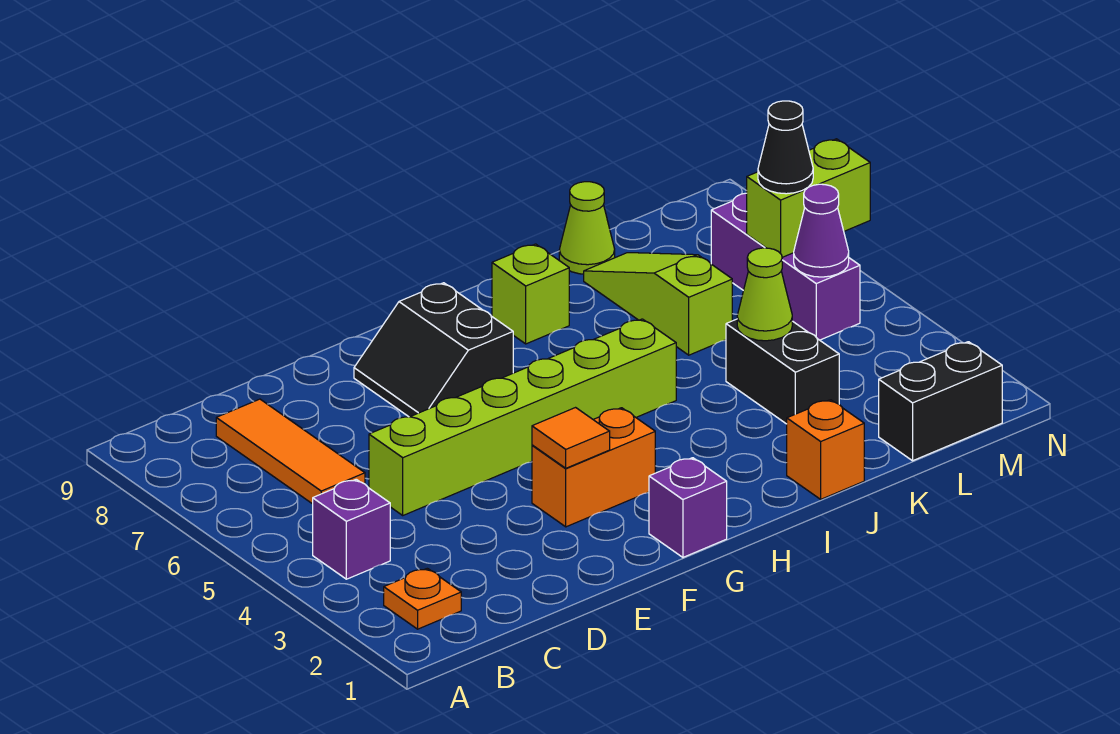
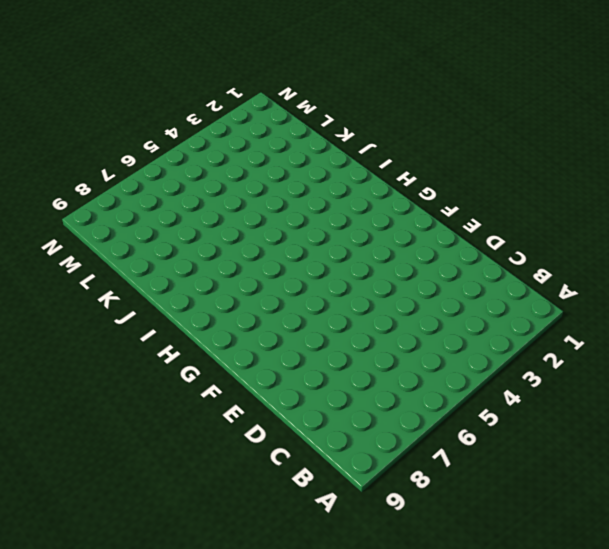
none -> orange 1x1 plate [384,568,461,629]
none -> purple 1x1 brick [313,479,390,579]
none -> orange 1x3 tile [216,399,365,504]

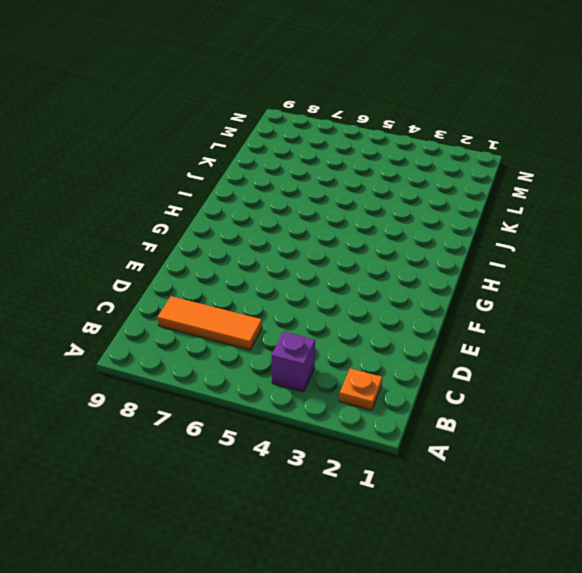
none -> lime 1x6 brick [369,319,676,515]
none -> orange 1x2 brick [532,408,655,527]
none -> black 2x2 slope [354,283,513,417]

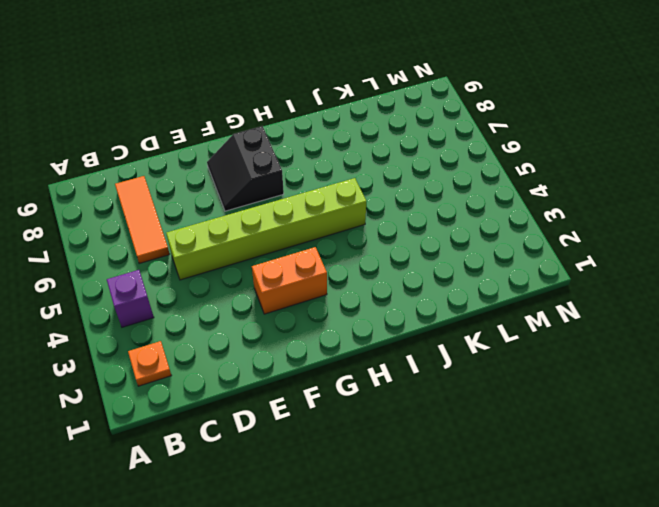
none -> purple 1x1 brick [649,458,727,557]
none -> lime 1x1 brick [492,244,569,344]
none -> orange 1x1 brick [787,400,864,499]

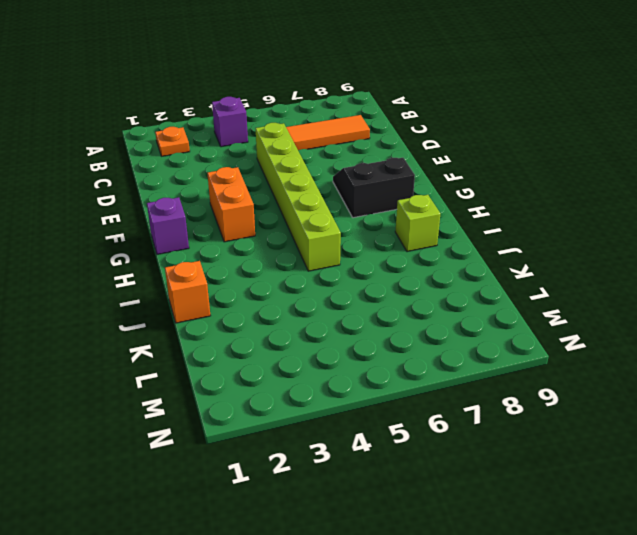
none -> black 1x2 brick [726,319,839,424]
none -> lime 1x3 slope [584,253,732,355]
none -> lime 1x1 cone [559,182,615,274]

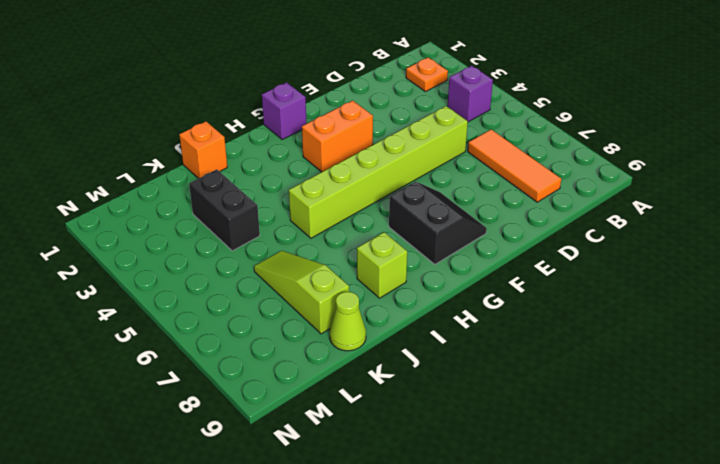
lime 1x3 slope [254,251,349,334] -> lime 1x3 slope turned to [584,253,732,355]
none -> black 1x2 brick [879,342,1002,461]
none -> purple 1x3 brick [711,193,860,340]
none -> orange 1x1 tile [532,408,610,468]

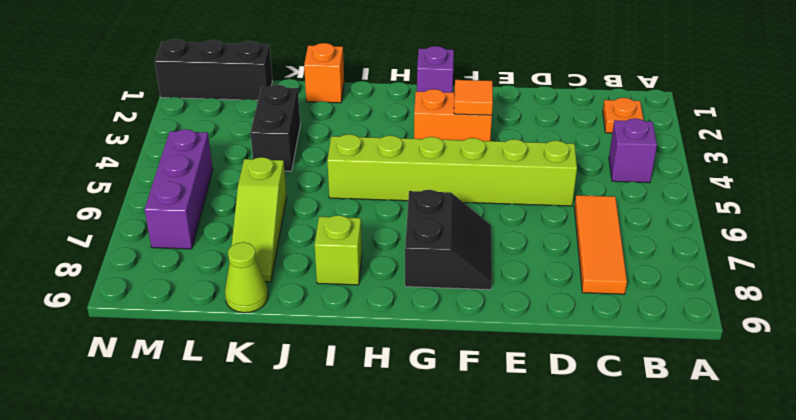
black 1x3 brick [155,39,272,100] -> black 1x2 brick [879,342,1002,461]
none -> lime 1x1 cone [737,248,792,341]
none -> purple 1x1 cone [794,184,849,277]
none -> lime 1x2 brick [747,139,870,257]

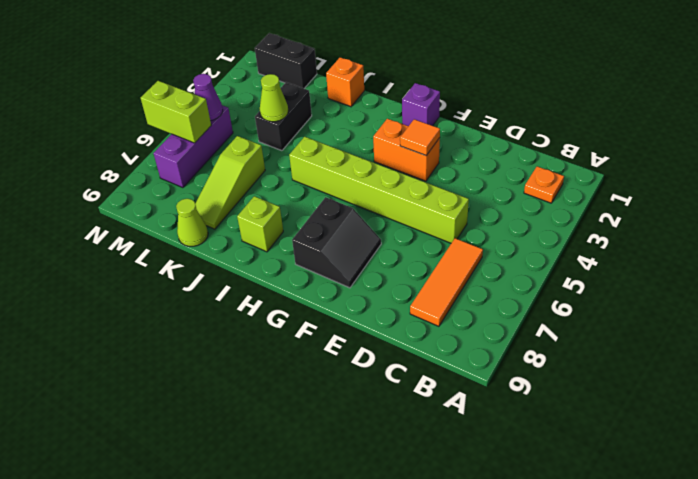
none -> purple 1x1 brick [313,479,390,579]
none -> black 1x1 cone [758,101,813,194]

